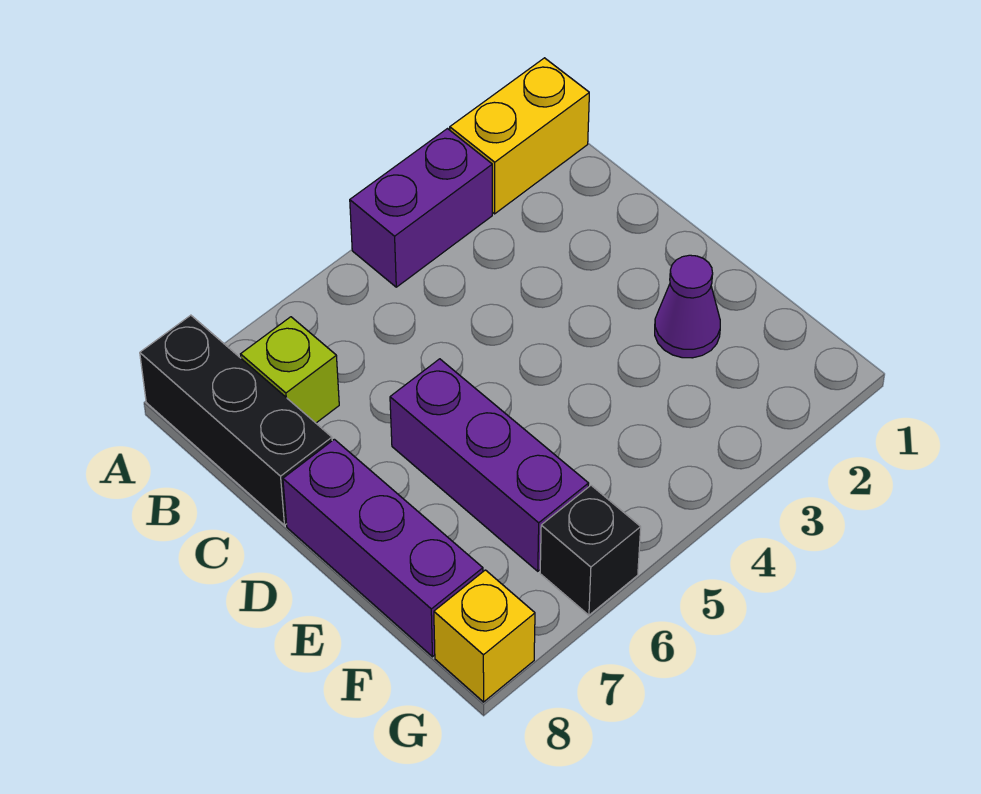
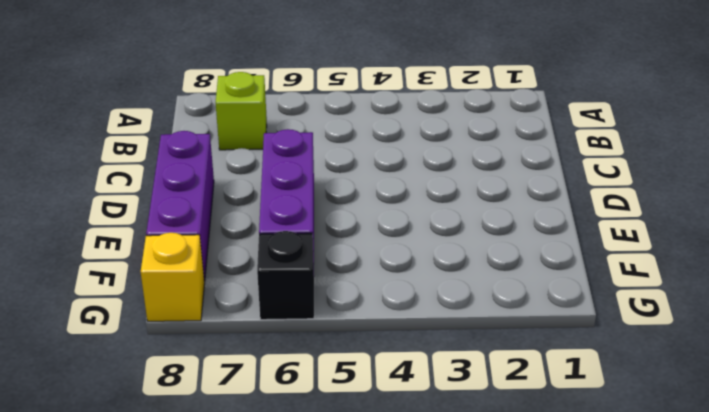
none -> yellow 1x2 brick [450,58,589,214]
none -> purple 1x2 brick [350,129,492,287]

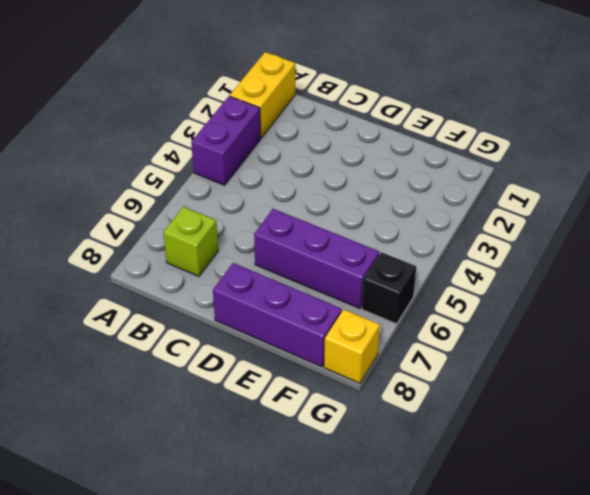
none -> black 1x3 brick [140,315,332,525]
none -> purple 1x1 cone [655,255,720,358]

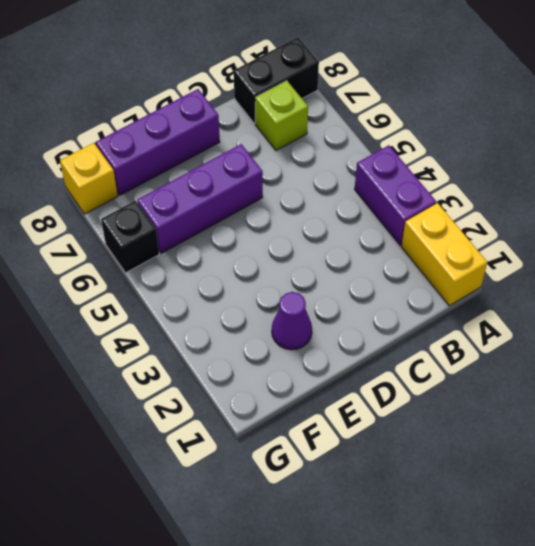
black 1x2 brick [234,37,319,124] -> black 1x3 brick [140,315,332,525]

